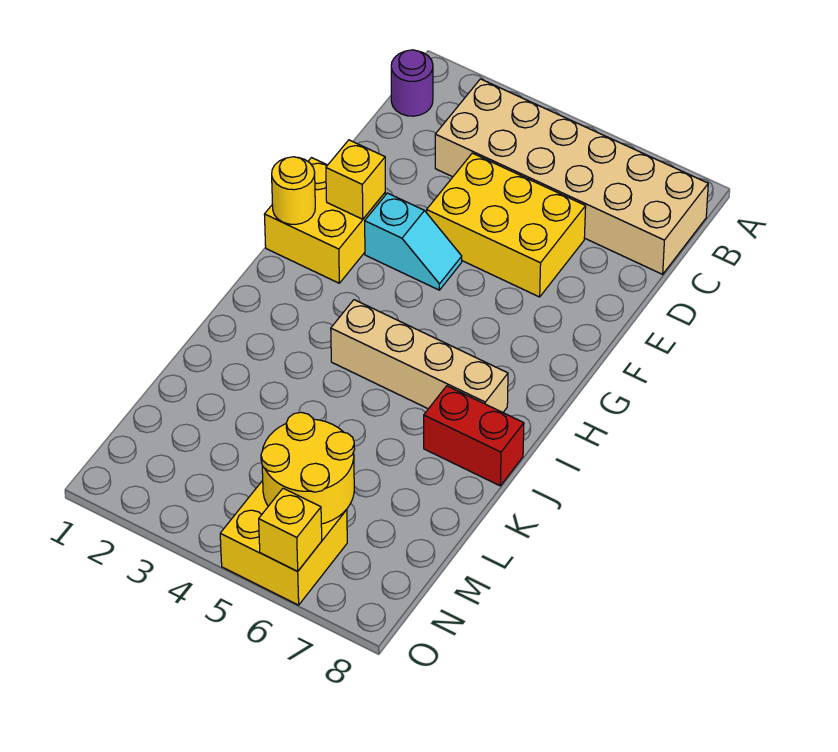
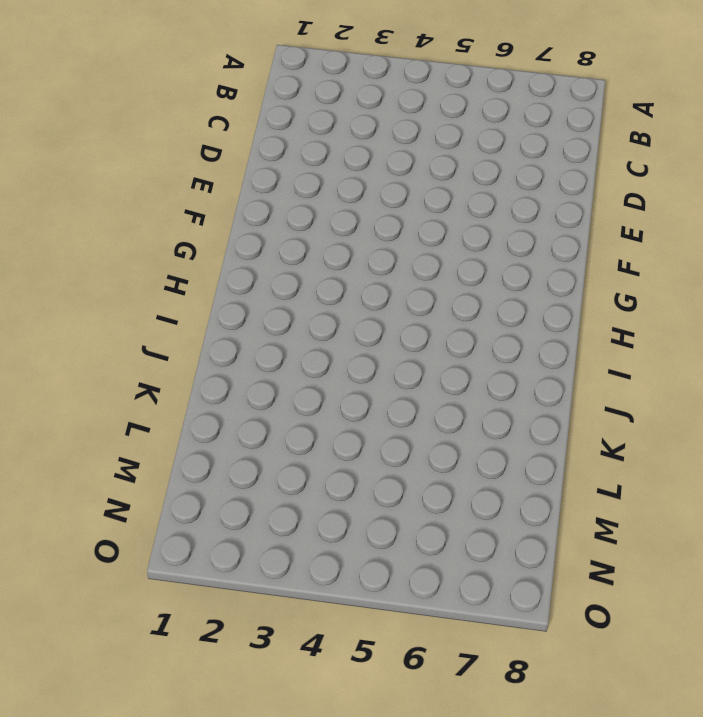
none -> purple 1x1 round brick [391,50,433,116]
none -> tan 2x6 brick [435,79,708,274]
none -> yellow 2x3 brick [427,153,586,297]

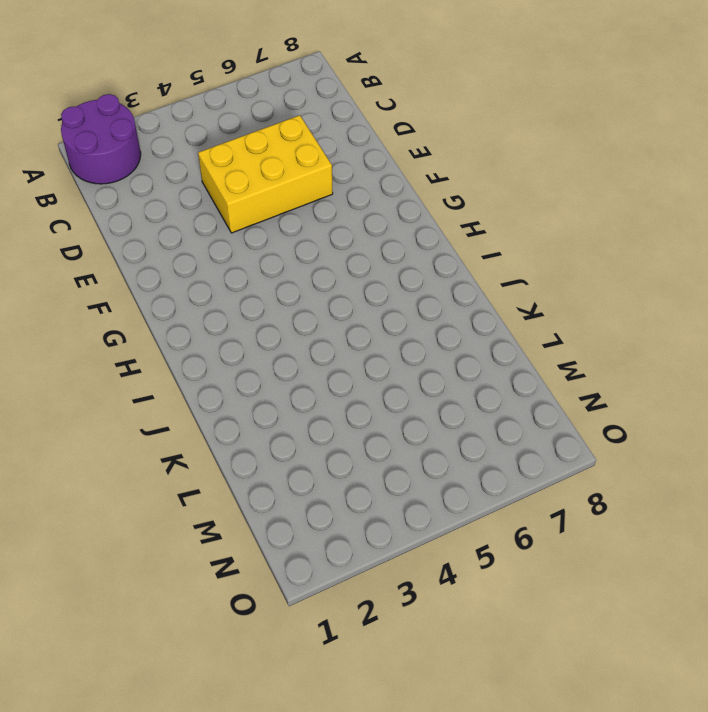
purple 2x2 round brick [61,94,141,184] -> purple 1x1 round brick [391,50,433,116]
none -> tan 2x6 brick [435,79,708,274]
none -> yellow 2x2 brick [264,158,385,283]
none -> cyan 1x2 slope [365,193,462,290]

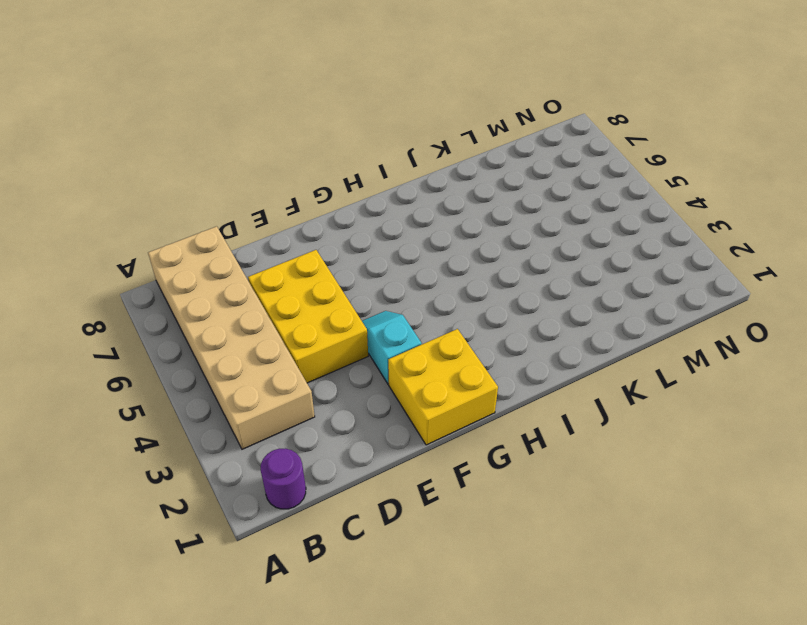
none -> tan 1x4 brick [331,300,508,412]
none -> red 1x2 brick [424,386,524,486]
none -> yellow 2x2 brick [220,481,347,605]

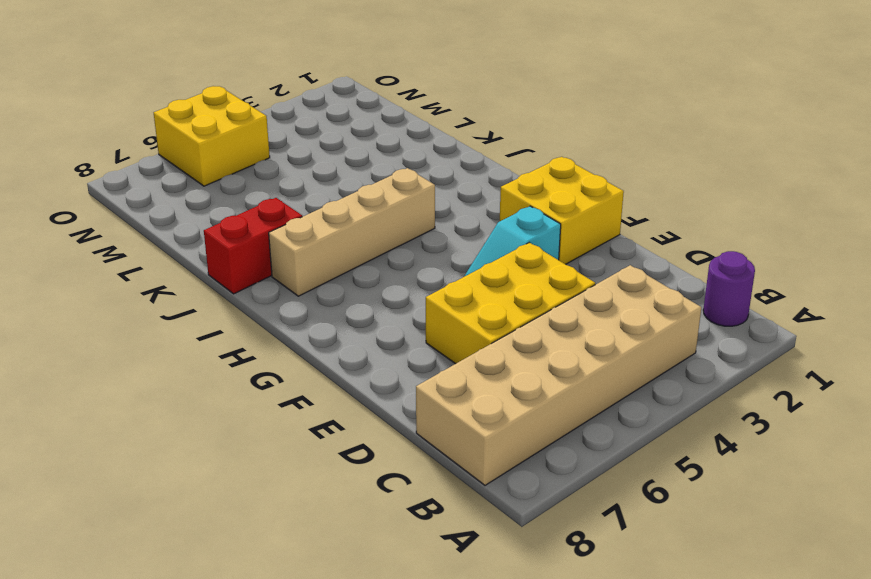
none -> yellow 1x1 brick [326,140,385,219]
none -> yellow 1x1 round brick [272,157,315,224]
none -> yellow 2x2 round brick [261,412,355,524]

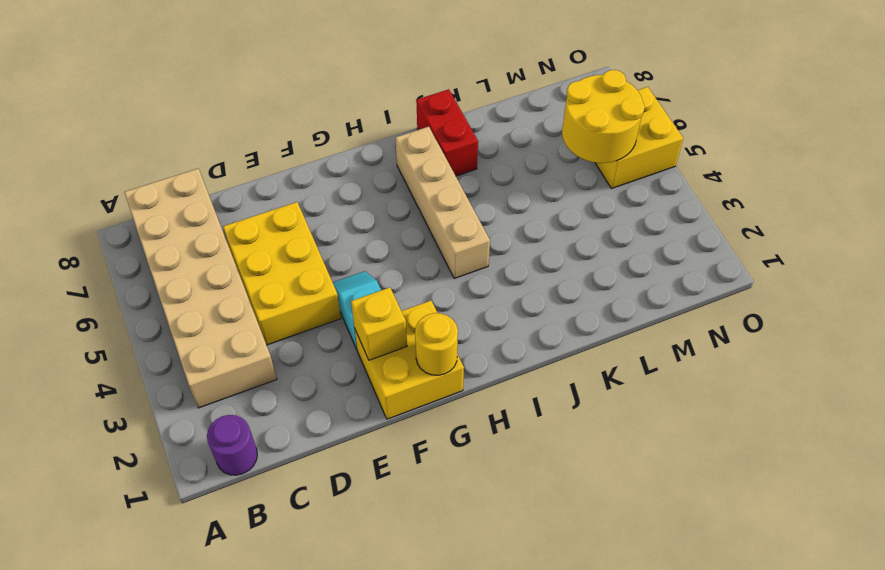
none -> yellow 1x1 brick [259,488,322,571]

